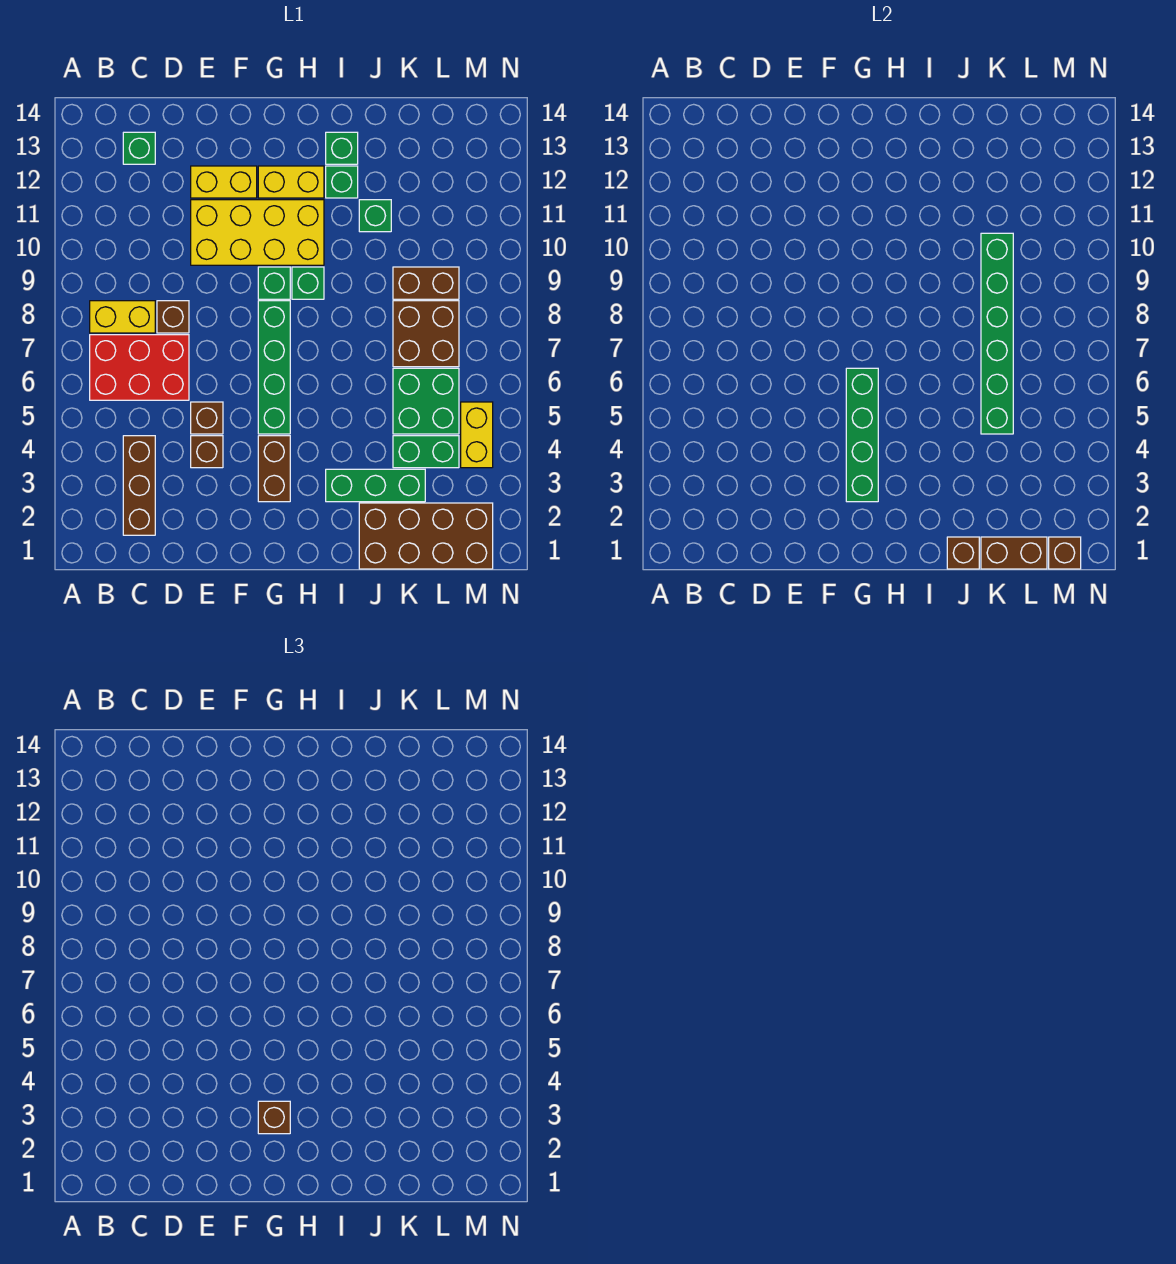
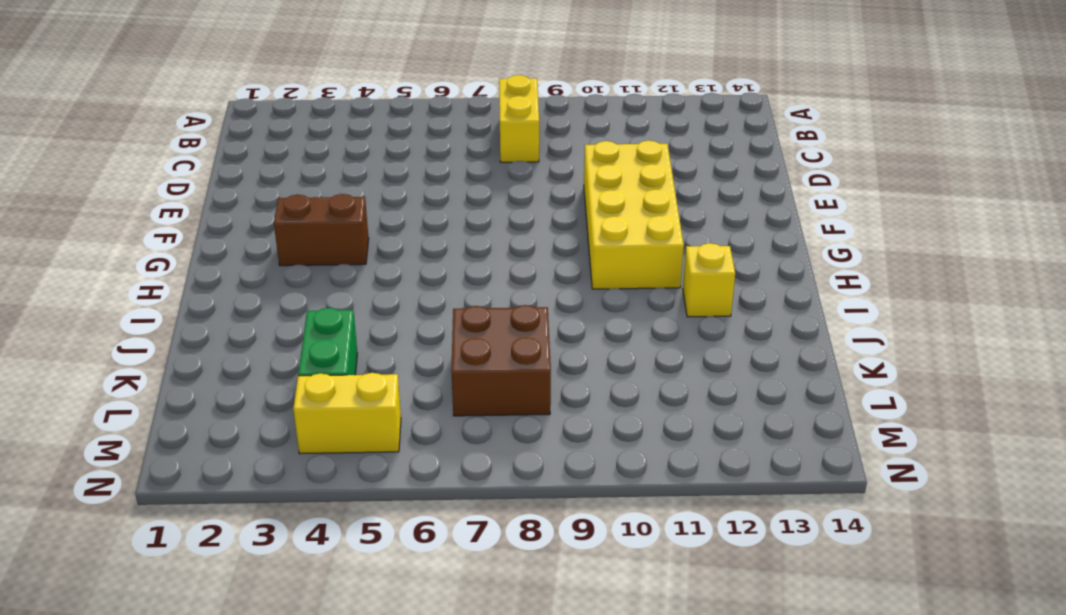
yellow 1x1 brick [683,243,735,317] -> green 1x1 brick [326,166,358,198]
none -> red 2x3 brick [90,335,189,400]
none -> brown 1x3 brick [123,436,155,535]
none -> green 1x1 brick [123,132,155,164]
none -> brown 1x1 brick [157,301,189,333]

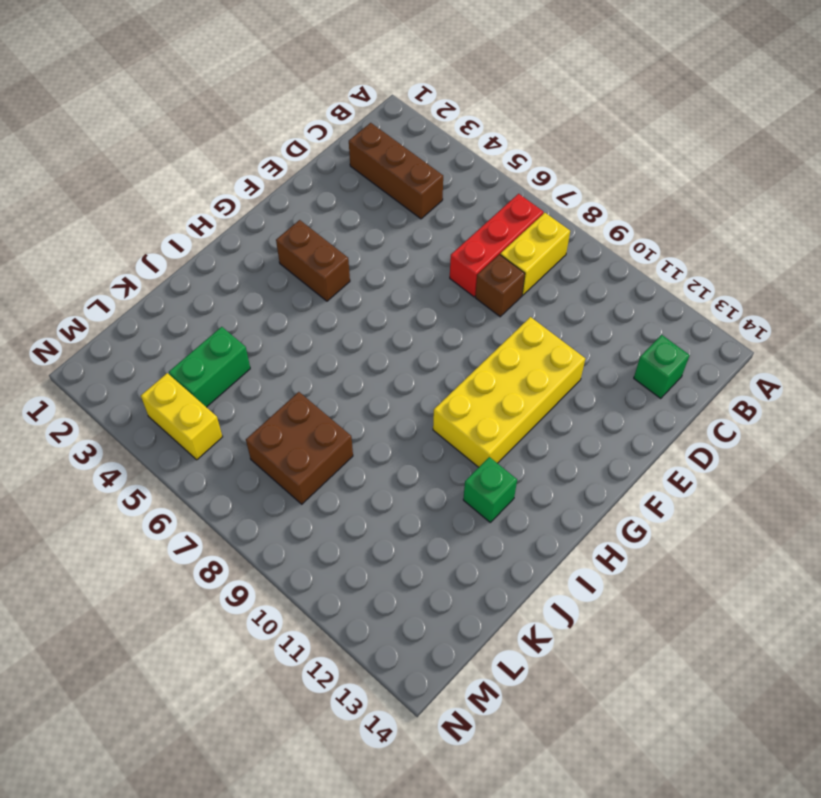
red 1x3 brick [450,194,543,297] -> red 2x3 brick [90,335,189,400]
none -> brown 1x1 brick [191,436,223,468]
none -> brown 1x1 brick [191,402,223,434]
none -> yellow 1x2 brick [191,166,257,198]
none -> green 1x4 brick [258,301,290,434]

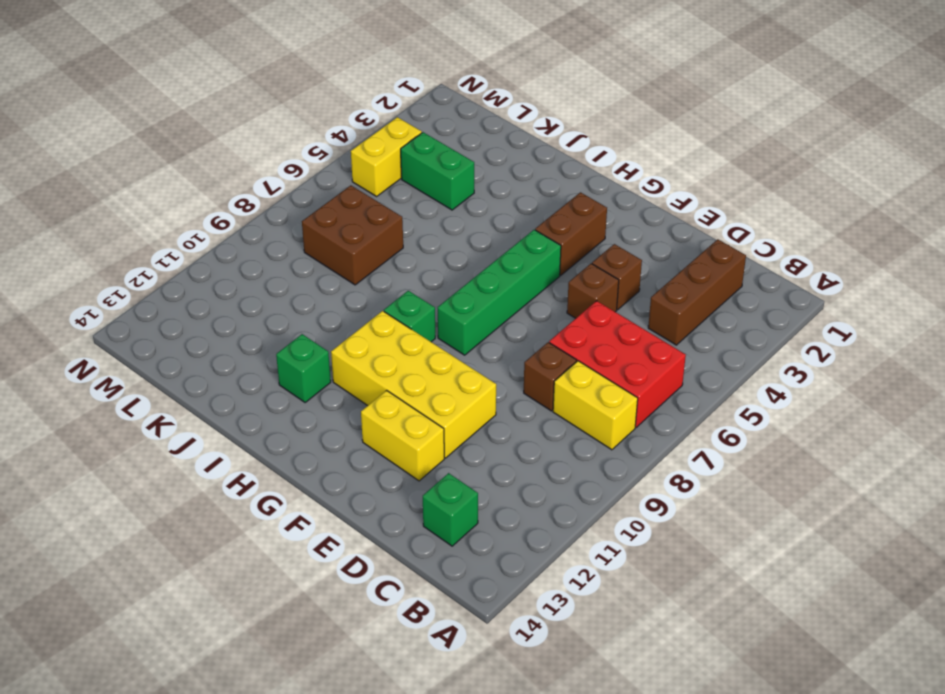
none -> green 1x1 brick [258,267,290,299]
none -> yellow 1x2 brick [258,166,324,198]
none -> green 1x3 brick [326,469,425,502]
none -> green 1x1 brick [326,132,358,164]

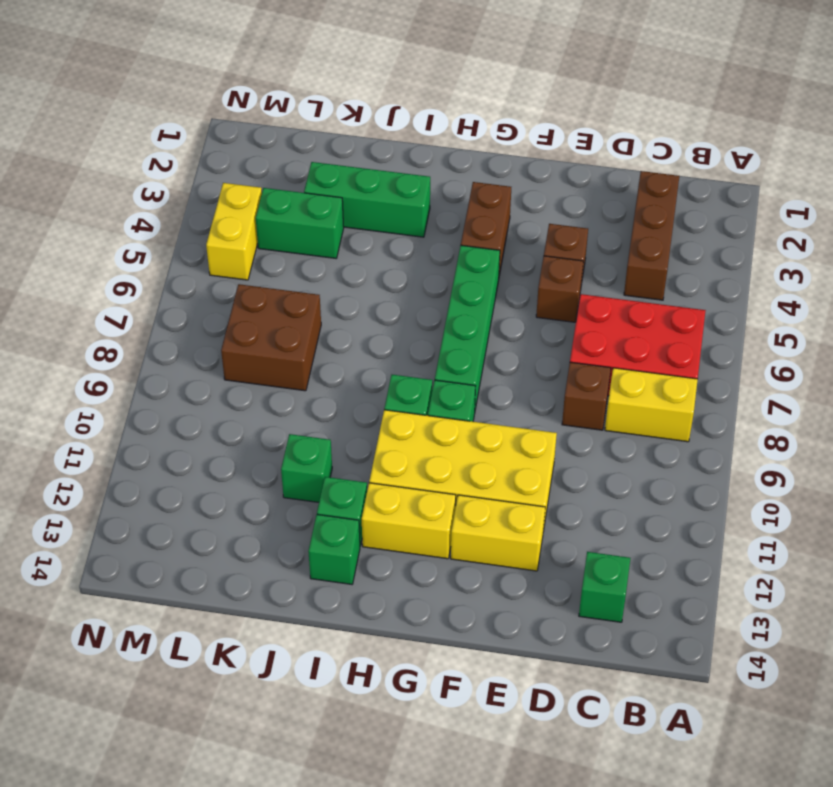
none -> brown 2x4 brick [359,503,493,569]
none -> green 2x2 brick [393,368,459,434]
none -> brown 1x2 brick [393,267,459,299]
none -> green 1x4 brick [846,368,878,502]

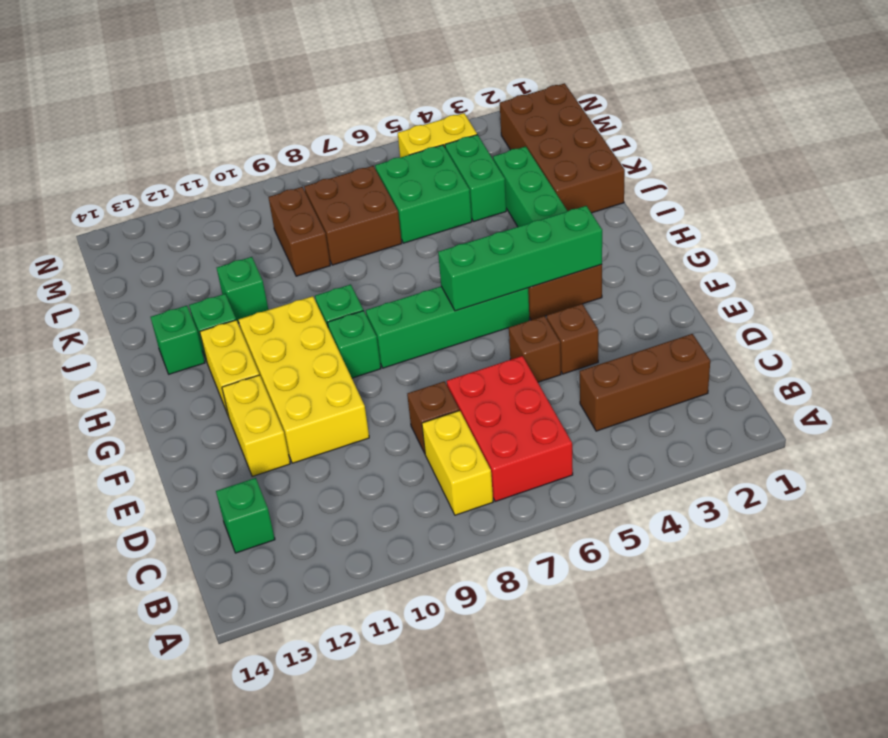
none -> brown 1x1 brick [947,537,979,569]
none -> brown 1x2 brick [981,537,1047,569]
none -> green 1x6 brick [981,233,1013,434]
none -> brown 1x1 brick [1049,537,1081,569]

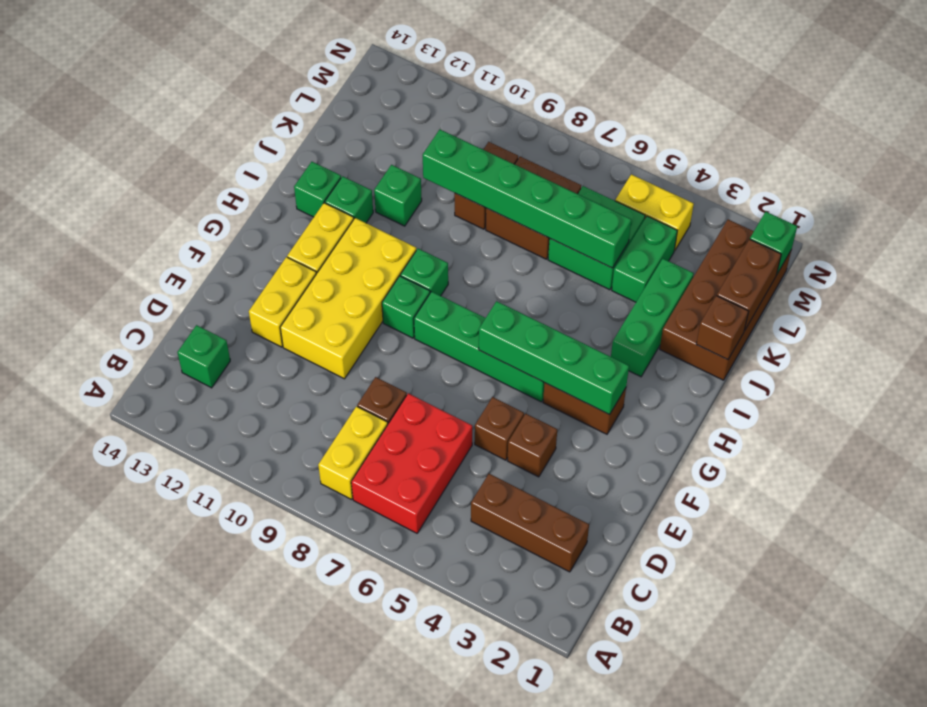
green 1x1 brick [750,212,797,275] -> brown 1x1 brick [1049,537,1081,569]
none -> brown 1x1 brick [258,1101,290,1134]

